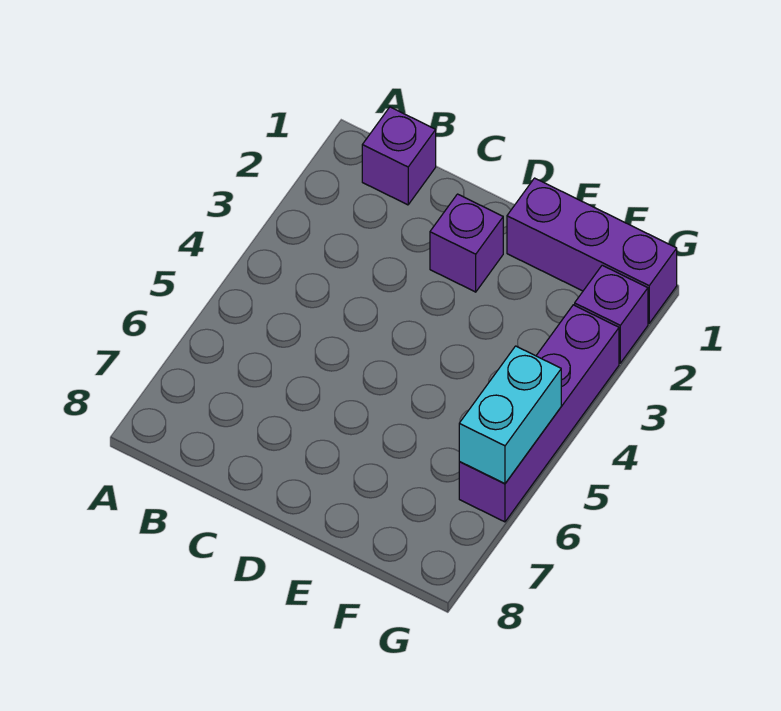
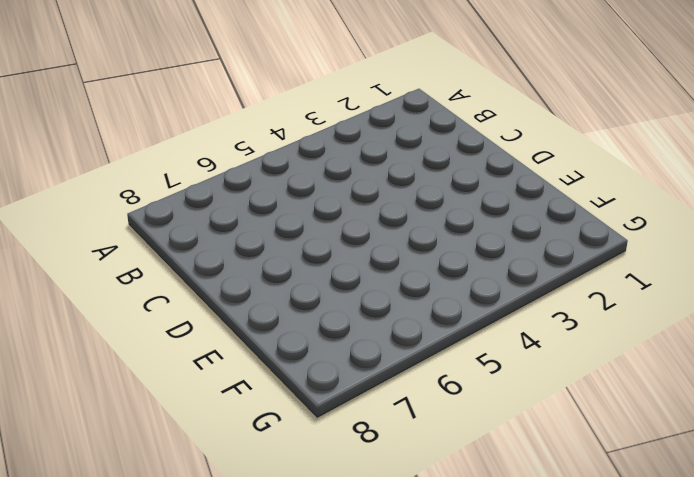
none -> purple 1x1 brick [362,107,436,205]
none -> purple 1x1 brick [430,194,503,292]

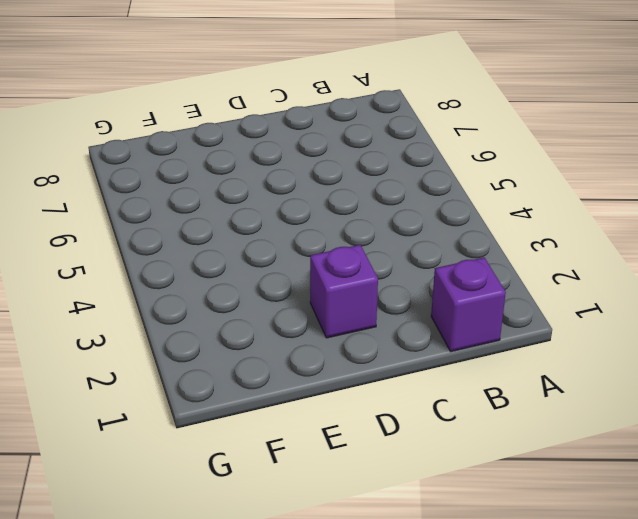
none -> purple 1x3 brick [507,178,677,323]
none -> purple 1x1 brick [575,265,648,363]

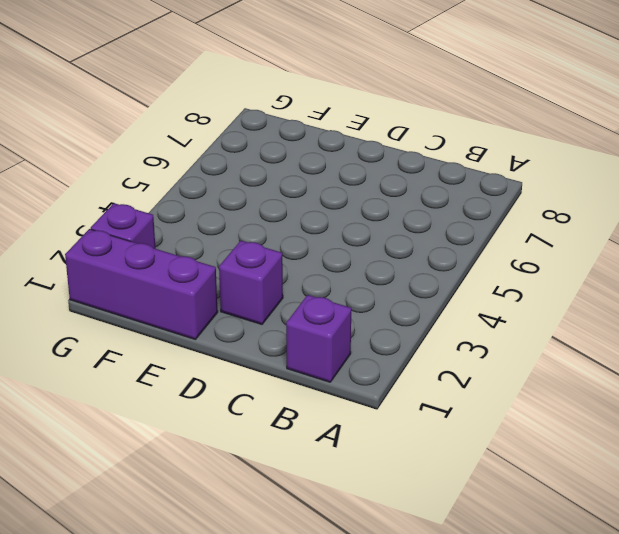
none -> purple 1x4 brick [459,305,619,522]
none -> cyan 1x2 brick [459,346,561,484]

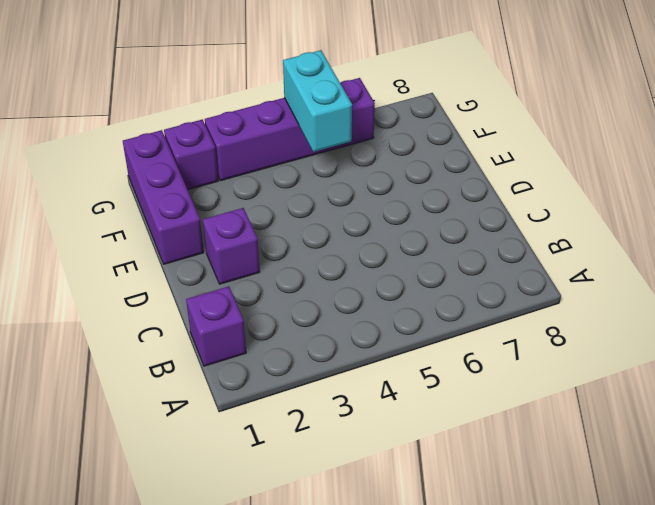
cyan 1x2 brick [283,50,352,152] -> cyan 1x2 brick turned to [459,346,561,484]

